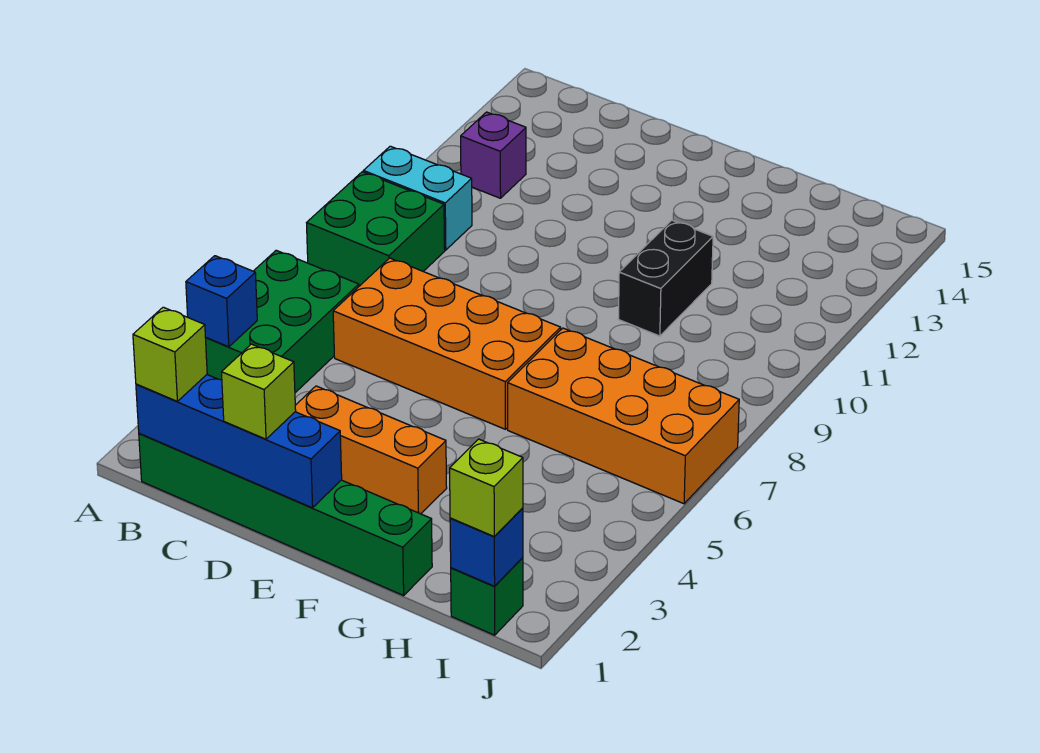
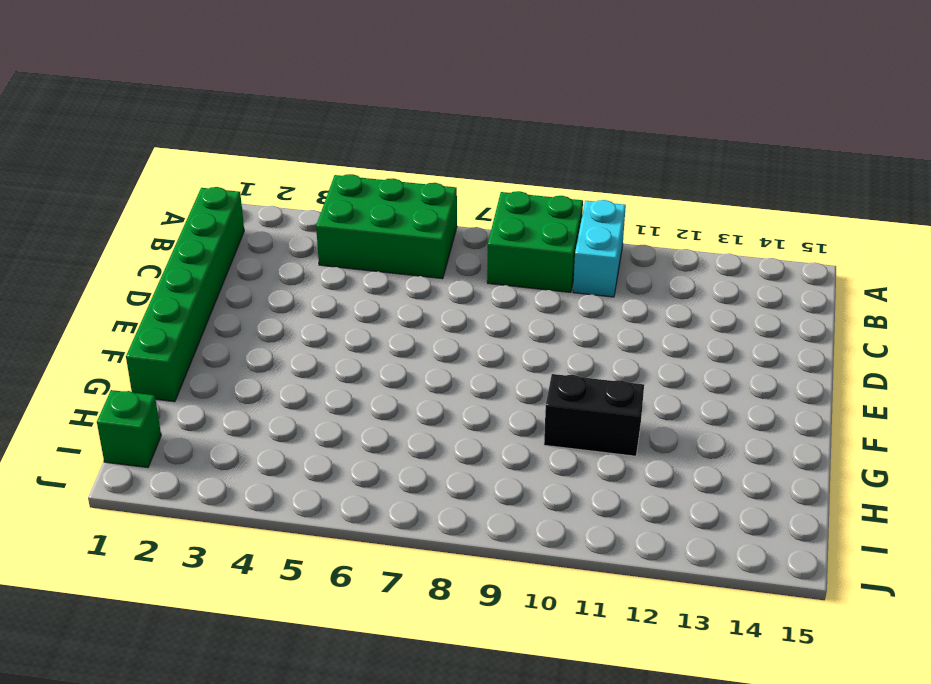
none -> purple 1x1 brick [461,112,526,198]
none -> orange 2x4 brick [333,258,561,429]
none -> orange 1x3 brick [295,386,447,514]

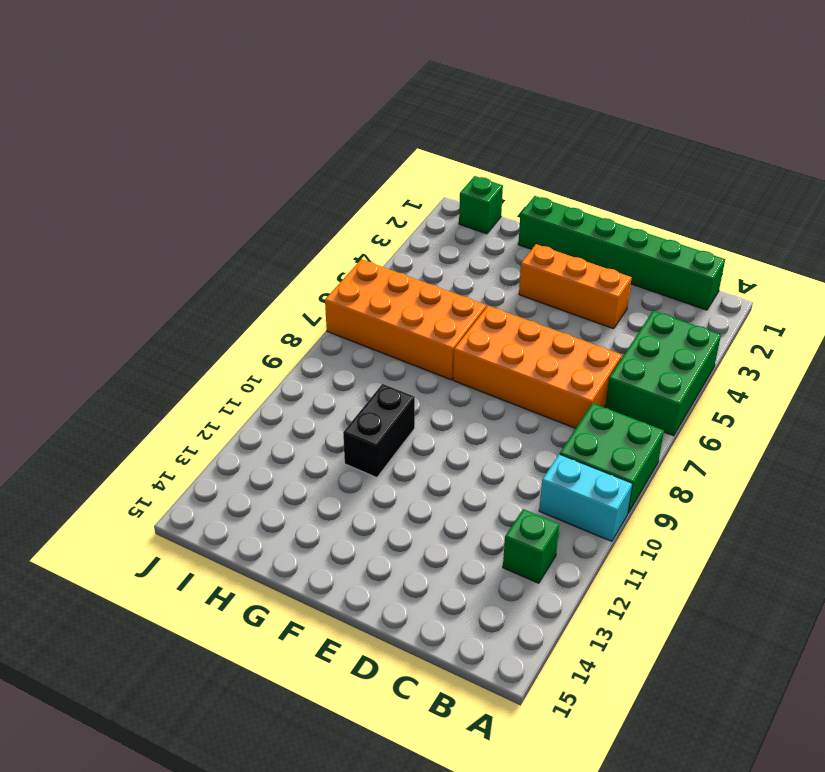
green 1x1 brick [503,509,560,583] -> purple 1x1 brick [461,112,526,198]
none -> blue 1x1 brick [186,256,257,347]
none -> blue 1x4 brick [136,375,342,508]
none -> blue 1x1 brick [450,508,523,586]

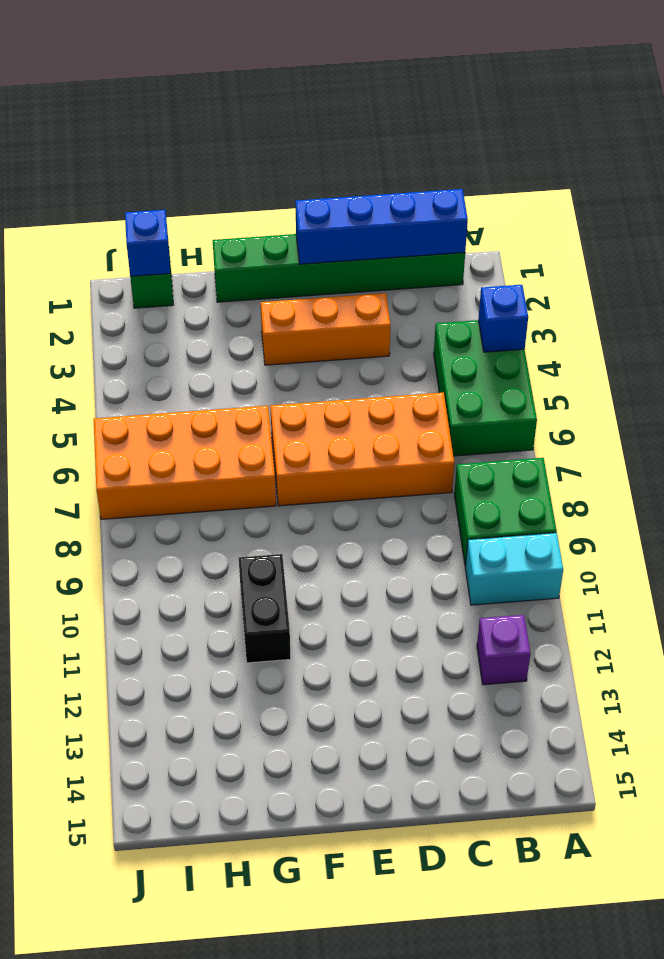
none -> lime 1x1 brick [133,307,207,401]
none -> lime 1x1 brick [222,344,296,439]
none -> lime 1x1 brick [450,439,523,537]

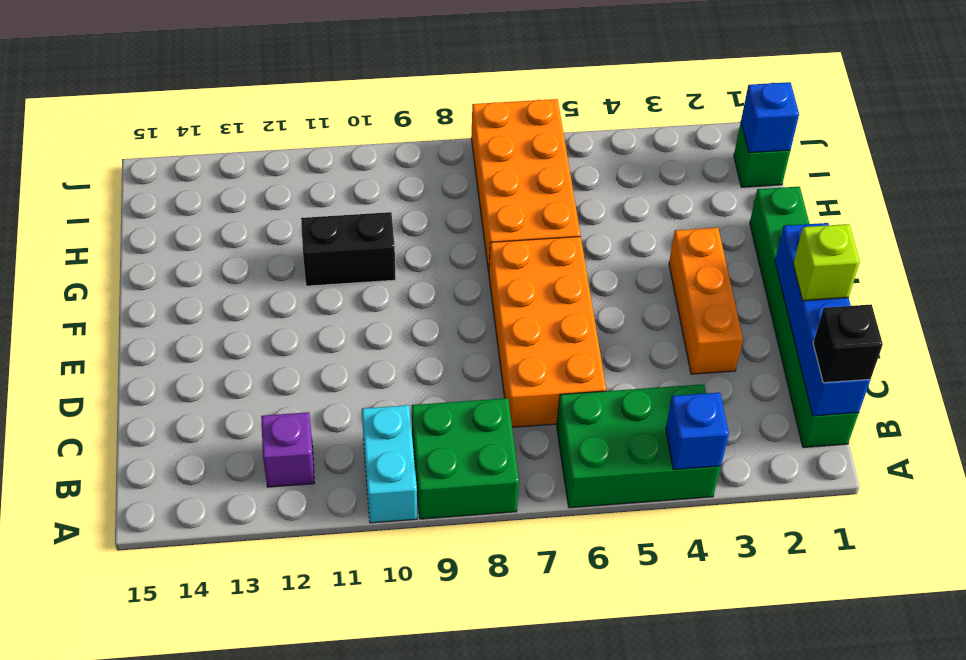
black 1x1 brick [813,304,883,383] -> lime 1x1 brick [133,307,207,401]
none -> lime 1x1 brick [450,439,523,537]

